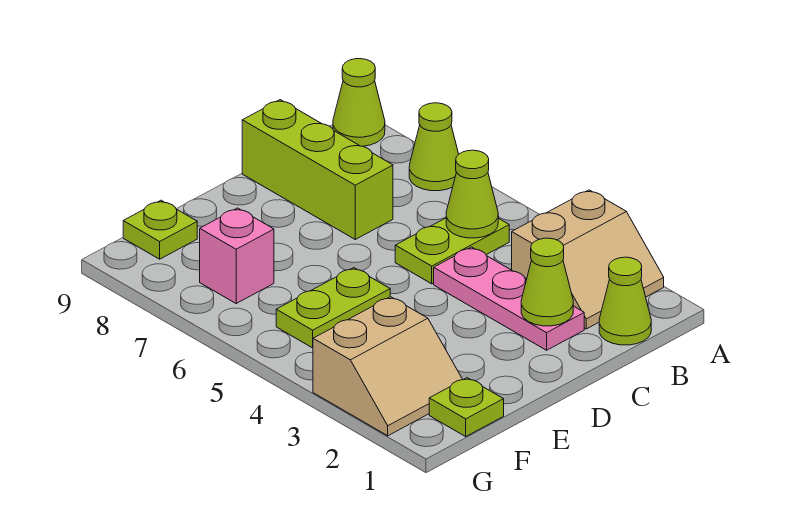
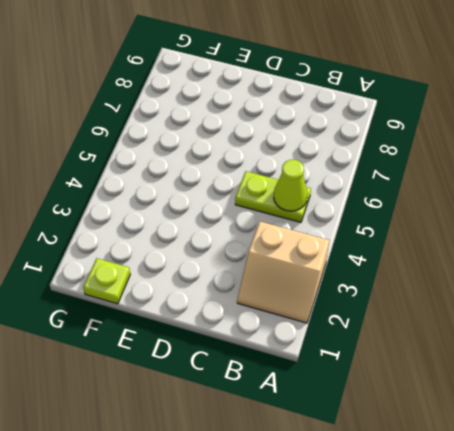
none -> lime 1x1 cone [409,103,459,191]
none -> lime 1x1 cone [333,59,385,146]
none -> lime 1x1 cone [599,257,651,345]

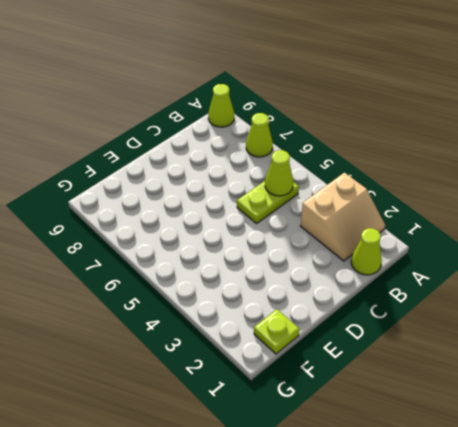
none -> pink 1x3 plate [434,247,584,350]
none -> lime 1x3 brick [242,100,393,239]
none -> lime 1x2 plate [276,268,390,348]

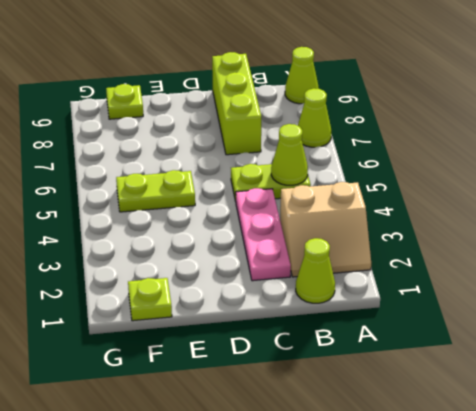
none -> tan 2x2 slope [313,297,463,436]
none -> pink 1x1 brick [200,208,274,303]
none -> lime 1x1 cone [521,238,573,326]

